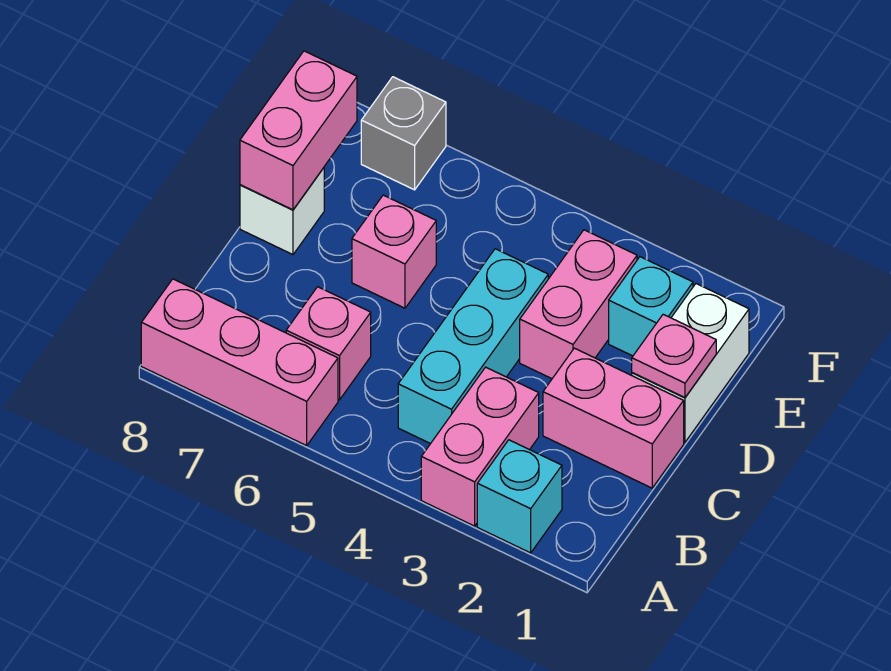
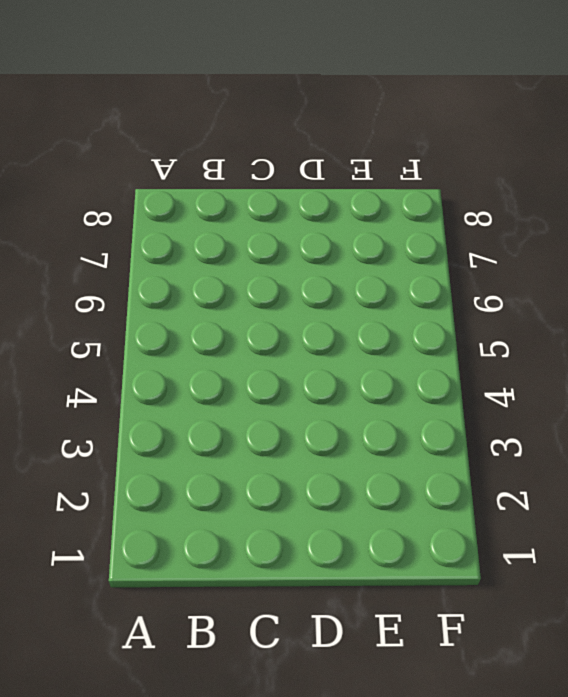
none -> cyan 1x1 brick [477,440,562,553]
none -> pink 1x2 brick [421,367,539,526]
none -> pink 1x3 brick [141,279,338,446]

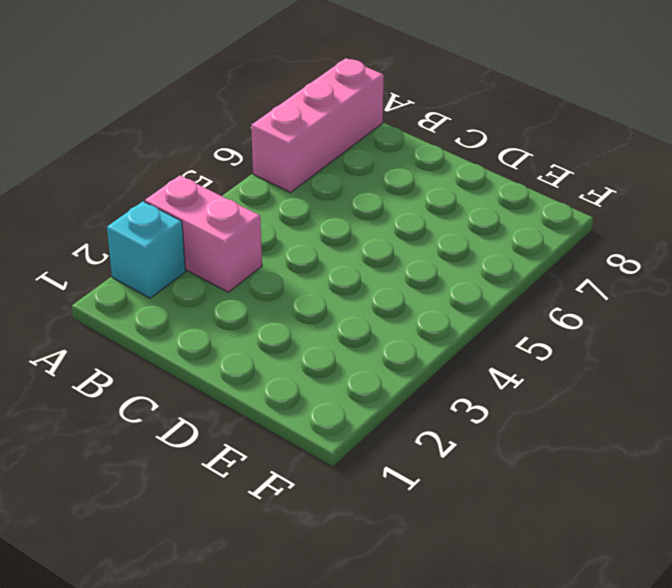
none -> cyan 1x3 brick [398,249,548,444]
none -> pink 1x1 brick [286,287,371,400]
none -> pink 1x2 brick [543,348,684,488]

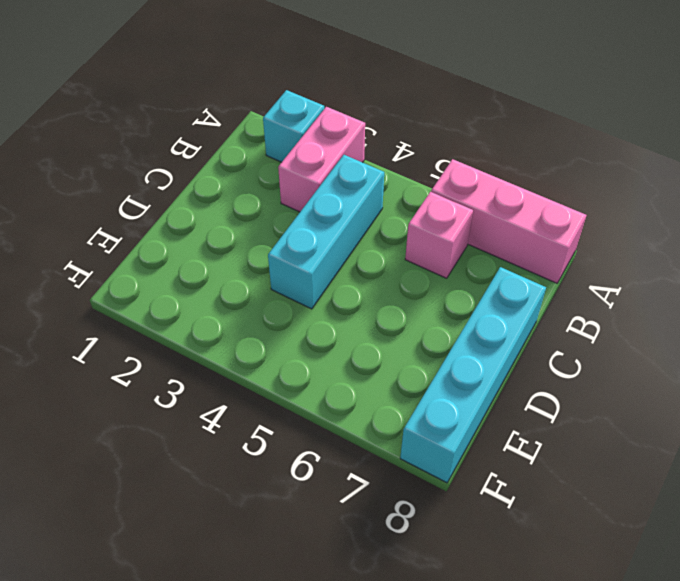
cyan 1x4 brick [400,267,546,483] -> white 1x1 brick [240,168,324,255]
none -> pink 1x2 brick [543,348,684,488]
none -> white 1x2 brick [632,284,749,442]
none -> pink 1x2 brick [520,230,637,379]

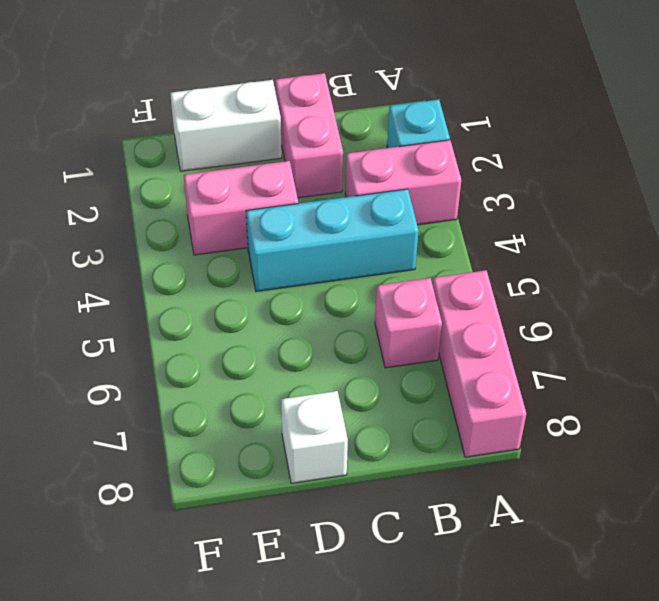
none -> pink 1x1 brick [352,195,436,308]
none -> cyan 1x1 brick [609,257,693,356]
none -> grey 1x1 brick [361,77,446,190]

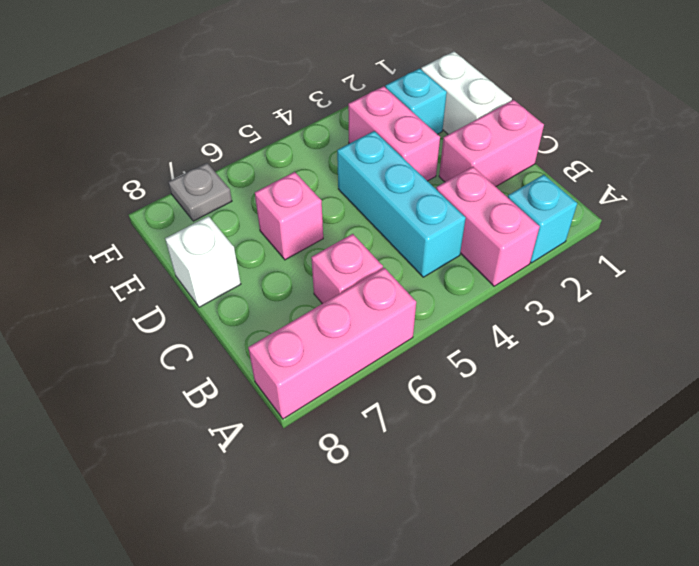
grey 1x1 plate [169,163,232,221] -> grey 1x1 brick [361,77,446,190]
none -> pink 1x1 plate [632,314,716,397]
none -> pink 1x2 brick [240,51,357,210]

